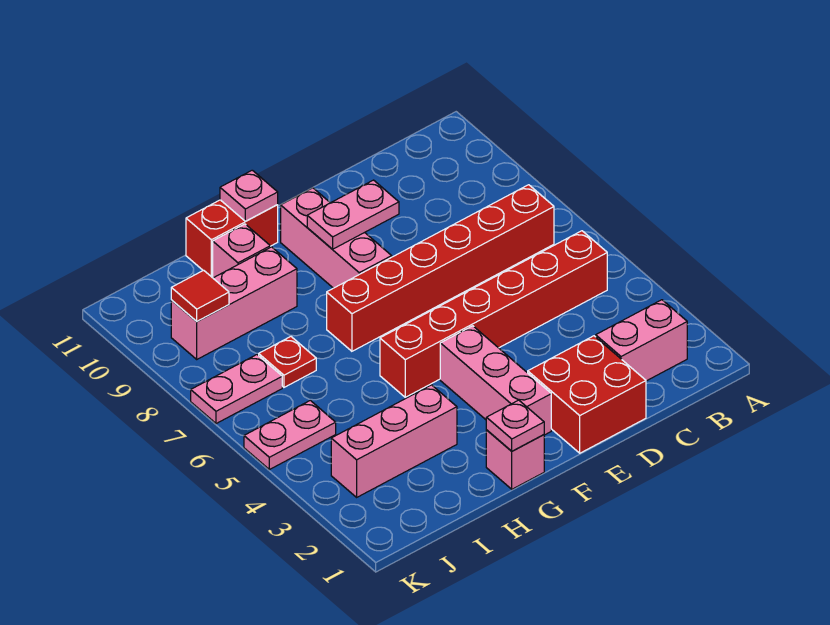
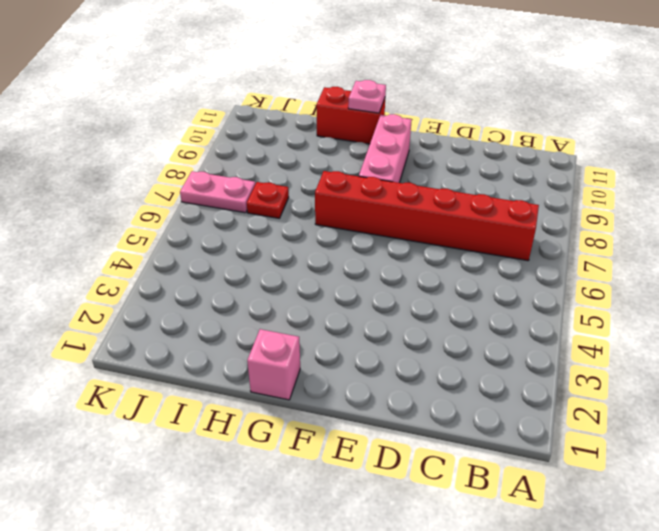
none -> pink 1x2 brick [596,300,687,381]
none -> red 1x6 brick [380,231,607,397]
none -> red 2x2 brick [528,336,646,453]

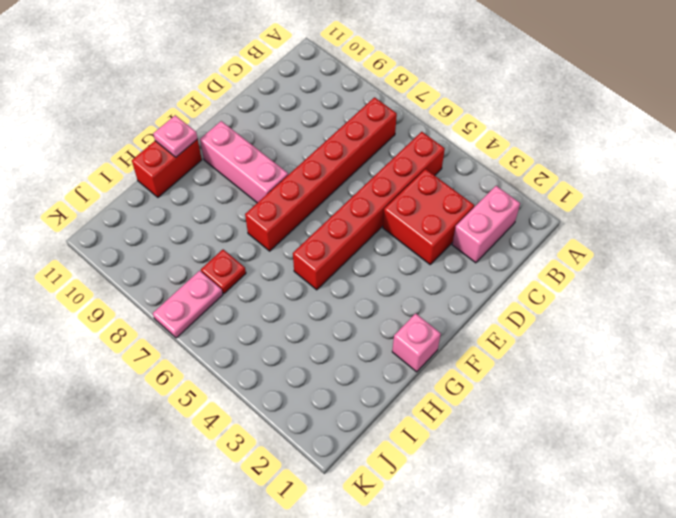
red 2x2 brick [383,169,474,264] -> red 2x2 brick moved to [528,336,646,453]
none -> pink 1x3 brick [440,326,551,435]
none -> pink 1x3 brick [331,385,457,497]
none -> pink 1x3 brick [171,247,297,359]

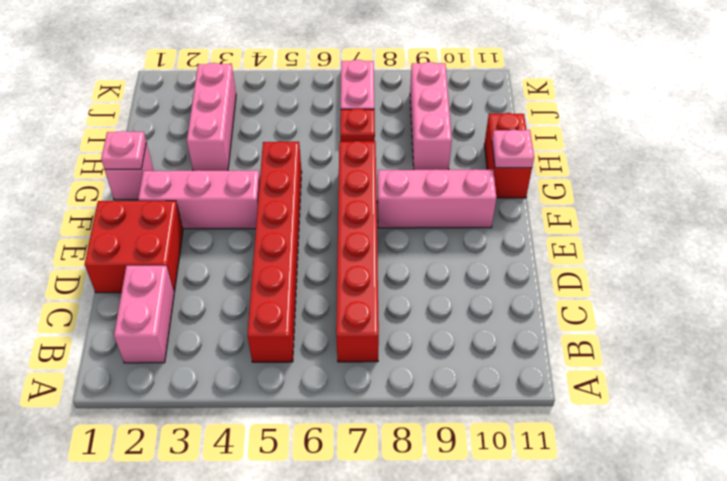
none -> pink 1x1 brick [213,224,270,278]
none -> pink 1x2 plate [244,400,336,470]
none -> pink 1x2 plate [307,180,399,249]

